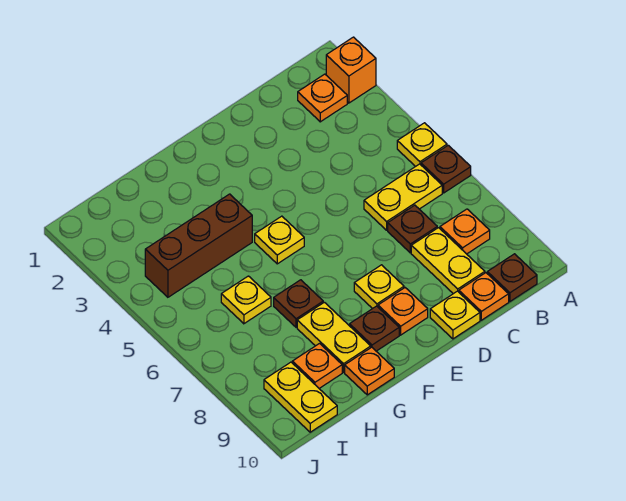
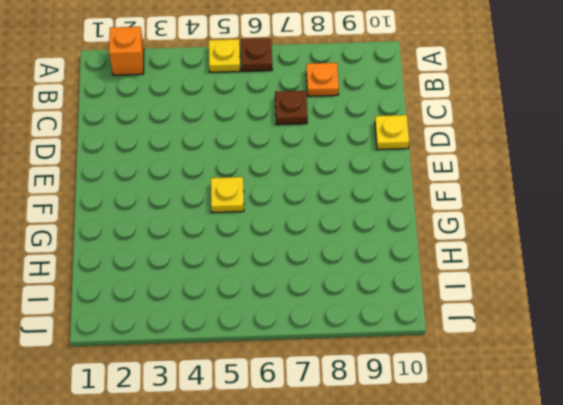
none -> orange 1x1 plate [298,74,347,122]
none -> yellow 1x2 plate [364,164,442,230]
none -> brown 1x1 plate [487,254,537,301]

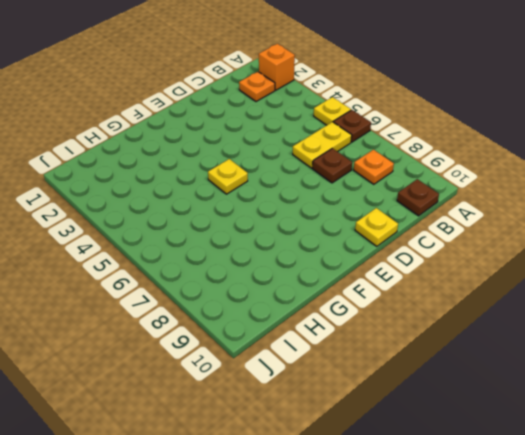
none -> yellow 1x2 plate [411,228,485,294]
none -> orange 1x1 plate [459,273,509,320]
none -> yellow 1x1 plate [354,265,404,309]

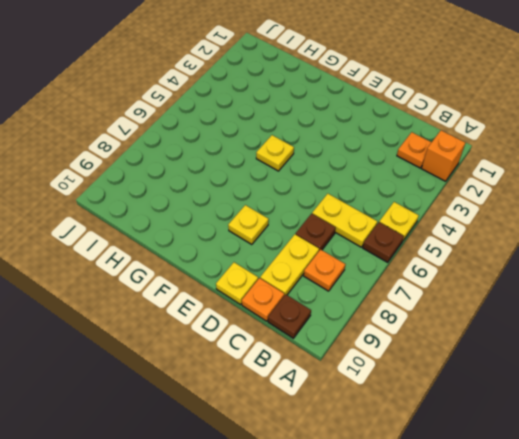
none -> orange 1x1 plate [378,288,428,335]
none -> brown 1x1 plate [350,306,399,351]
none -> brown 1x3 brick [145,194,252,297]

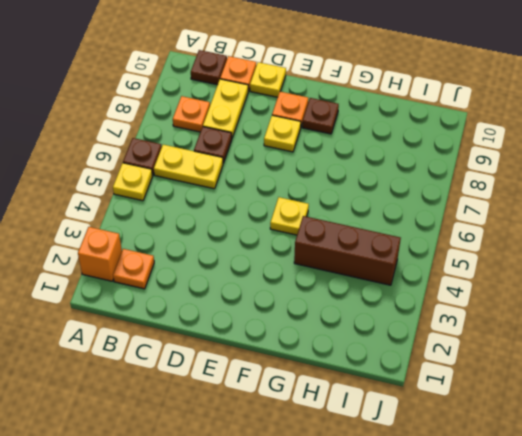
none -> brown 1x1 plate [274,280,323,327]
none -> yellow 1x2 plate [297,302,371,372]
none -> orange 1x1 plate [345,347,394,395]

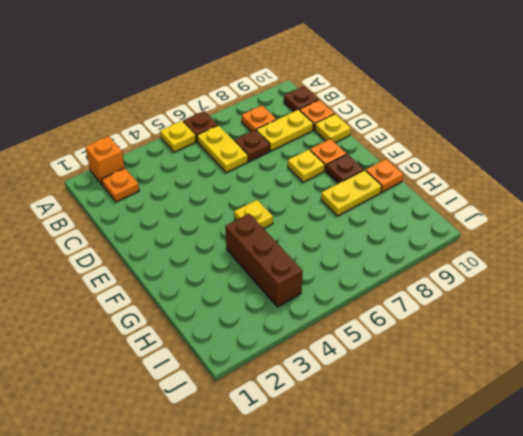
none -> brown 1x1 plate [274,280,323,327]
none -> yellow 1x1 plate [221,276,271,324]
none -> orange 1x1 plate [292,344,342,388]

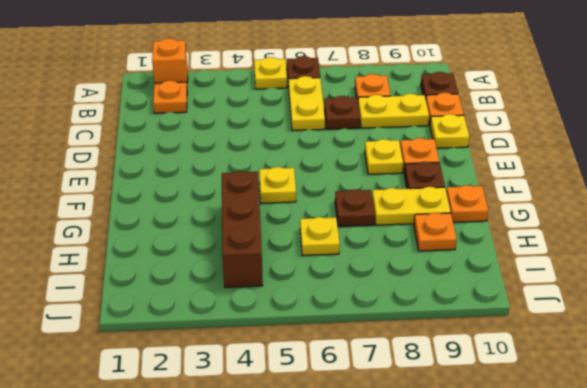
none -> yellow 1x2 plate [264,362,337,432]

